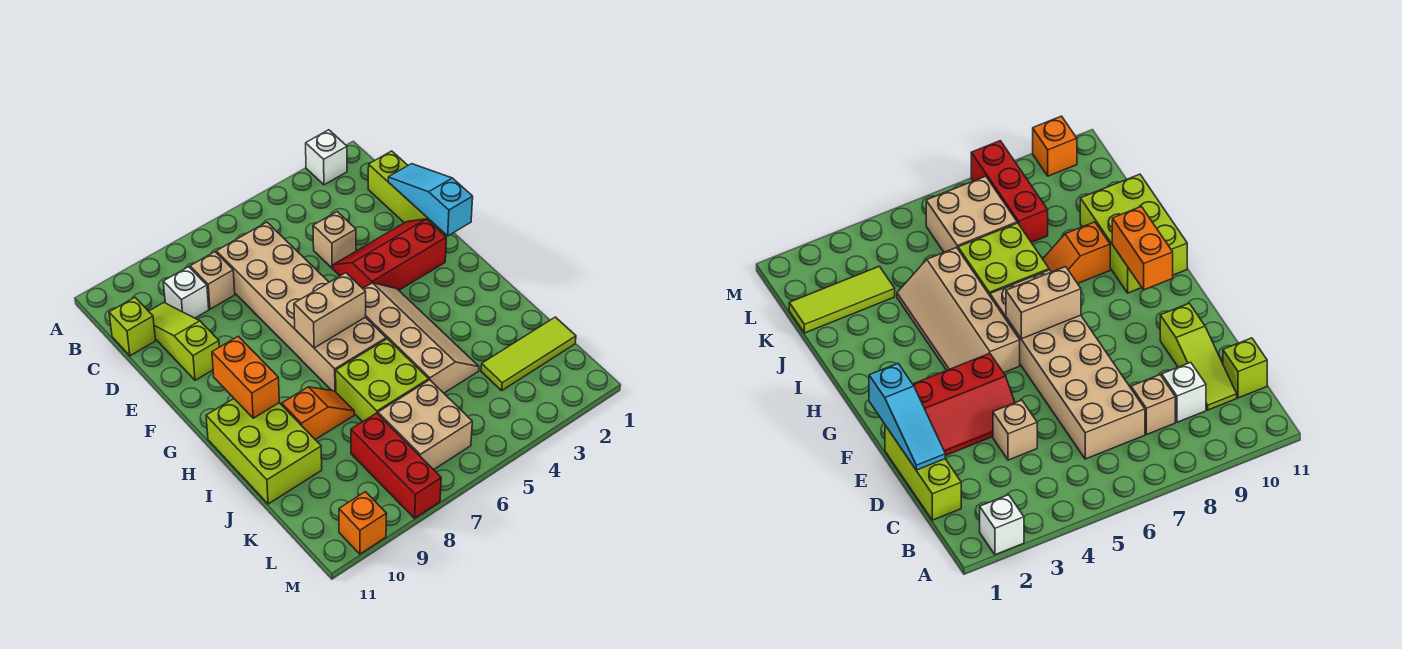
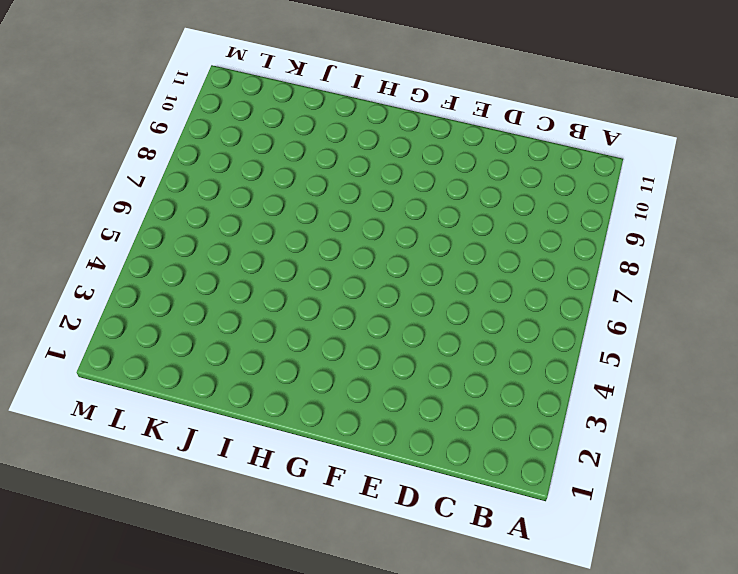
none -> white 1x1 brick [306,130,347,185]
none -> lime 1x3 brick [368,151,444,234]
none -> tan 2x6 brick [216,222,386,392]

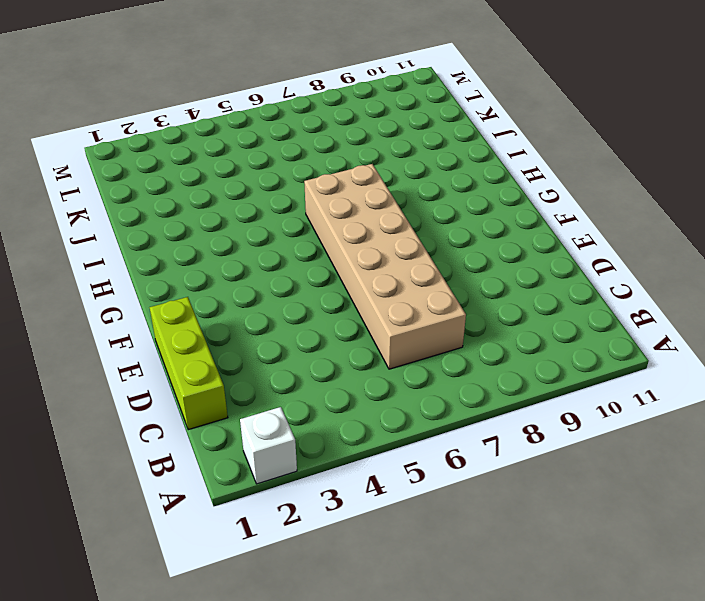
none -> tan 1x1 brick [190,252,235,309]
none -> white 1x1 brick [163,267,209,318]
none -> lime 1x3 slope [149,303,219,380]

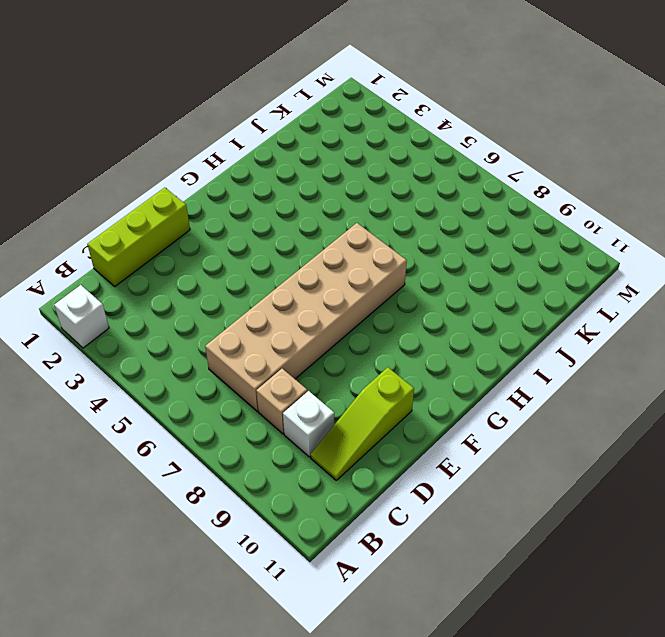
none -> lime 1x1 brick [109,297,156,356]
none -> tan 1x1 brick [313,212,356,268]
none -> red 2x3 slope [333,219,446,290]

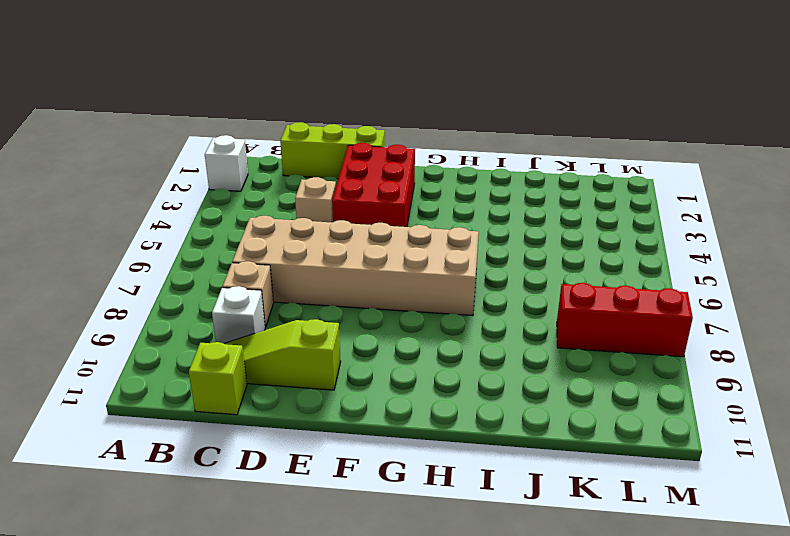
red 2x3 brick [332,143,415,227] -> red 2x3 slope [333,219,446,290]
none -> tan 2x4 slope [363,283,479,393]
none -> lime 2x3 brick [206,399,322,504]
none -> lime 2x2 brick [336,339,429,422]

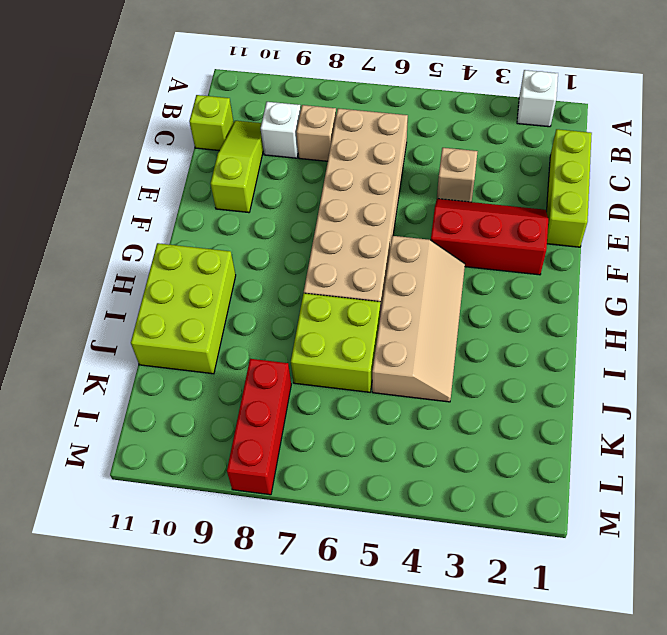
none -> orange 1x2 slope [282,387,354,440]
none -> lime 1x3 tile [481,317,576,391]
none -> tan 2x2 brick [378,380,472,470]

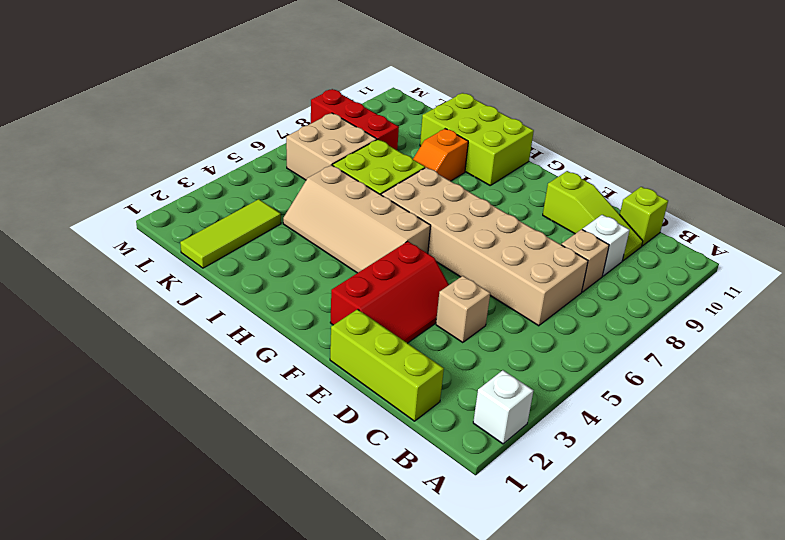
none -> orange 1x1 brick [339,492,387,554]
none -> cyan 1x3 slope [388,164,473,236]
none -> tan 1x2 brick [294,273,366,348]

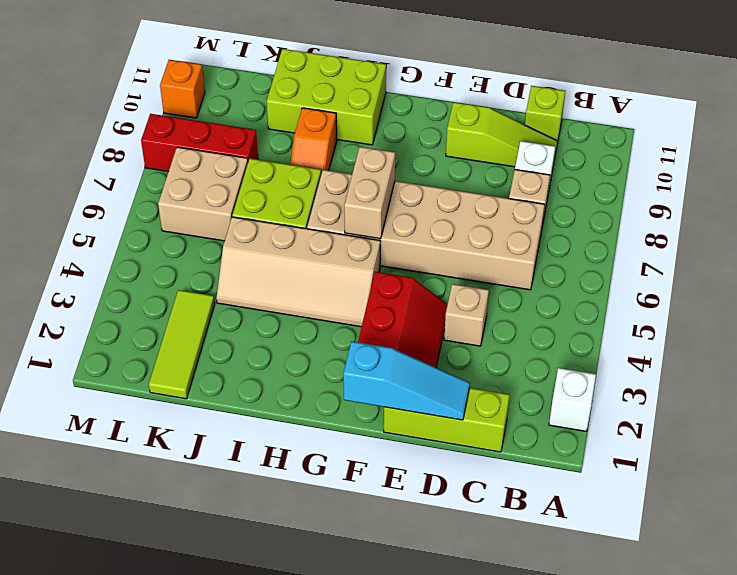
none -> orange 1x2 brick [212,336,279,418]

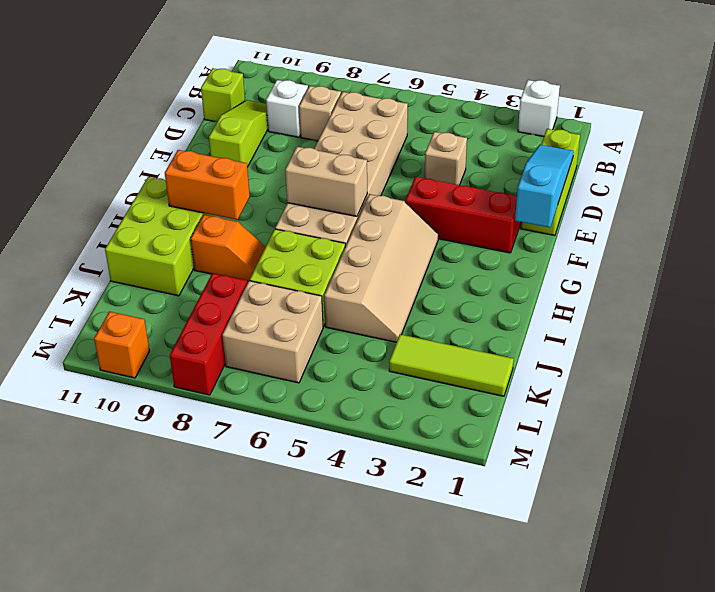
orange 1x2 brick [165,150,250,220] -> orange 1x2 brick turned to [212,336,279,418]

